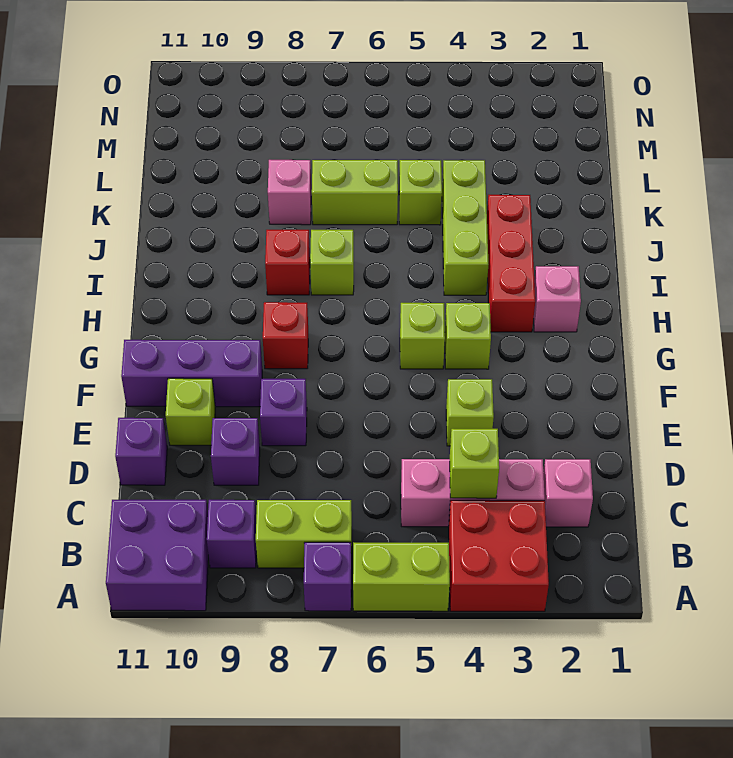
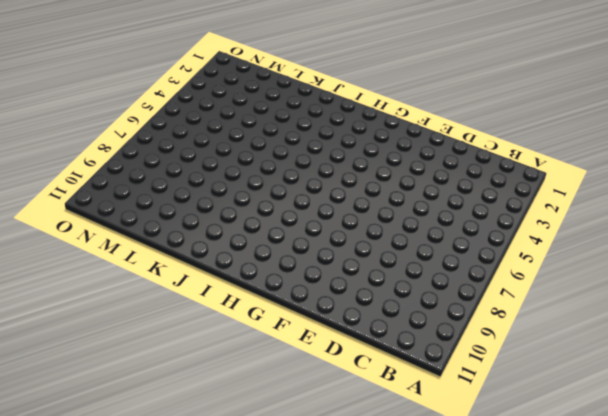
none -> red 2x2 brick [449,500,549,611]
none -> lime 1x2 brick [353,543,450,611]
none -> purple 1x1 brick [304,542,351,611]

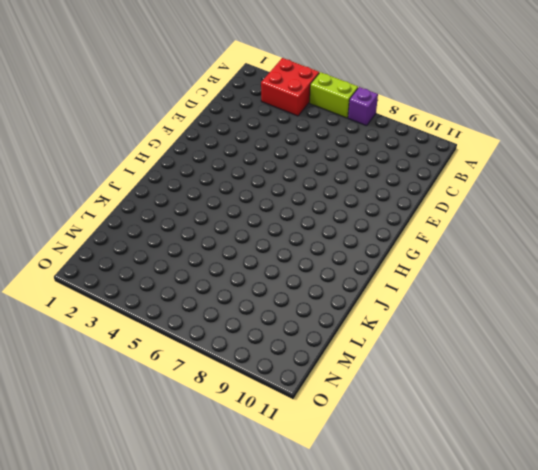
none -> purple 2x2 brick [106,500,208,611]
none -> lime 1x2 brick [256,500,352,568]
none -> purple 1x1 brick [207,500,256,568]

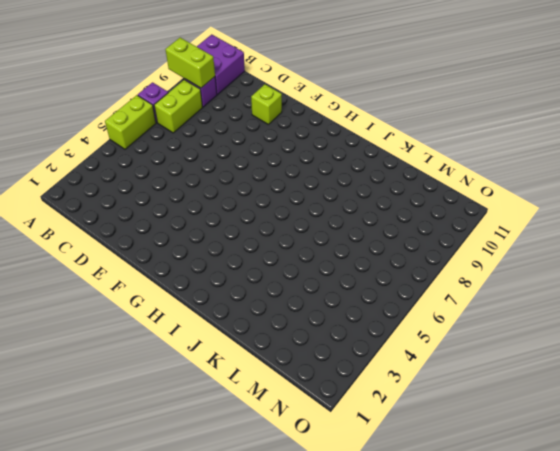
lime 1x2 brick [165,38,215,88] -> lime 1x2 brick turned to [312,160,398,225]
none -> red 2x2 brick [449,500,549,611]
none -> pink 1x1 brick [543,459,593,527]
none -> pink 1x3 brick [401,459,545,527]

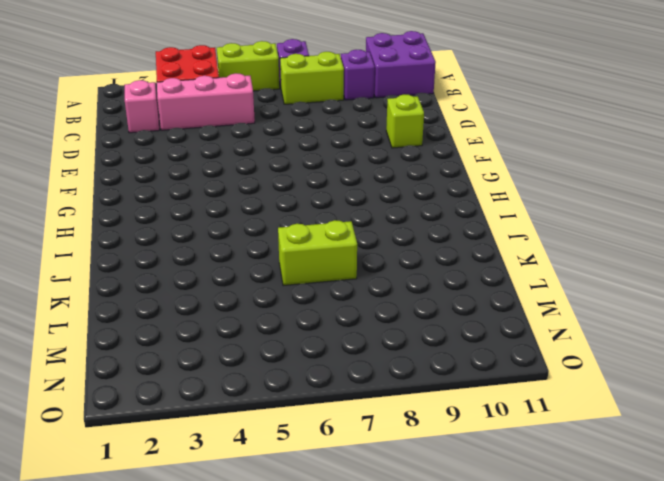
none -> purple 1x1 brick [211,418,260,485]
none -> purple 1x1 brick [115,418,167,485]
none -> lime 1x1 brick [446,379,494,446]

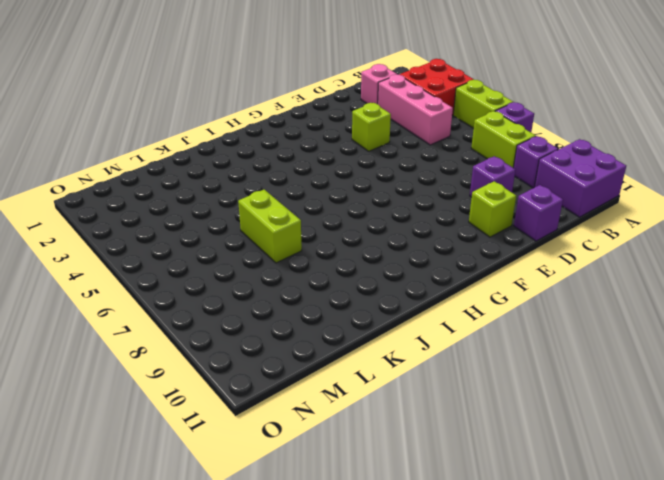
none -> purple 1x1 brick [260,379,307,446]
none -> purple 1x3 brick [121,340,262,407]
none -> lime 1x1 brick [445,303,491,369]

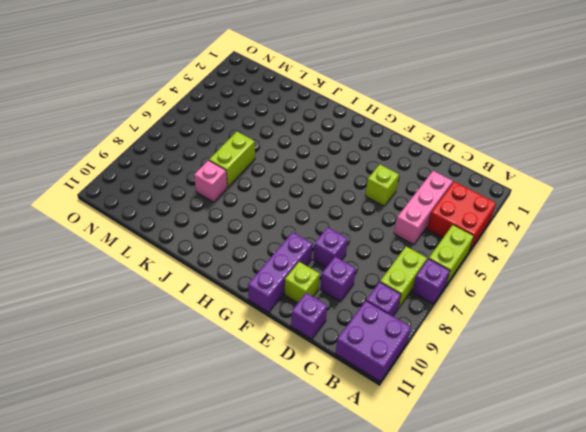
none -> pink 1x1 brick [543,459,593,527]
none -> lime 1x1 brick [445,303,491,369]
none -> lime 1x1 brick [400,303,445,369]

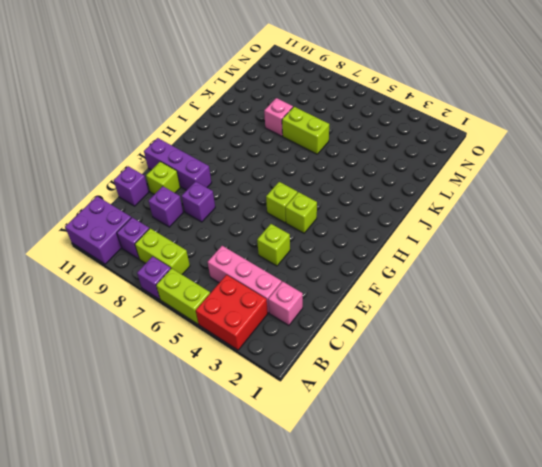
none -> red 1x1 brick [263,302,308,369]
none -> pink 1x1 brick [534,266,581,332]
none -> red 1x3 brick [487,195,535,332]

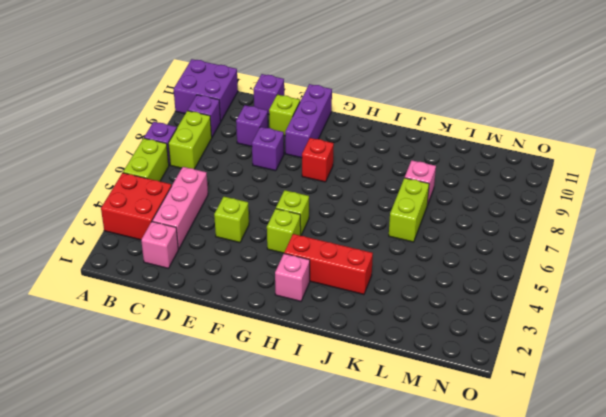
none -> lime 1x3 brick [442,160,488,295]
none -> lime 1x1 brick [310,230,354,295]
none -> red 1x1 brick [265,230,310,295]

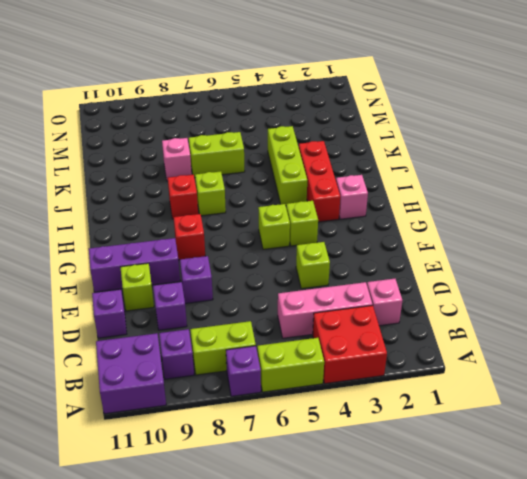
none -> lime 1x1 brick [399,160,442,225]
none -> lime 1x1 brick [450,429,499,498]

